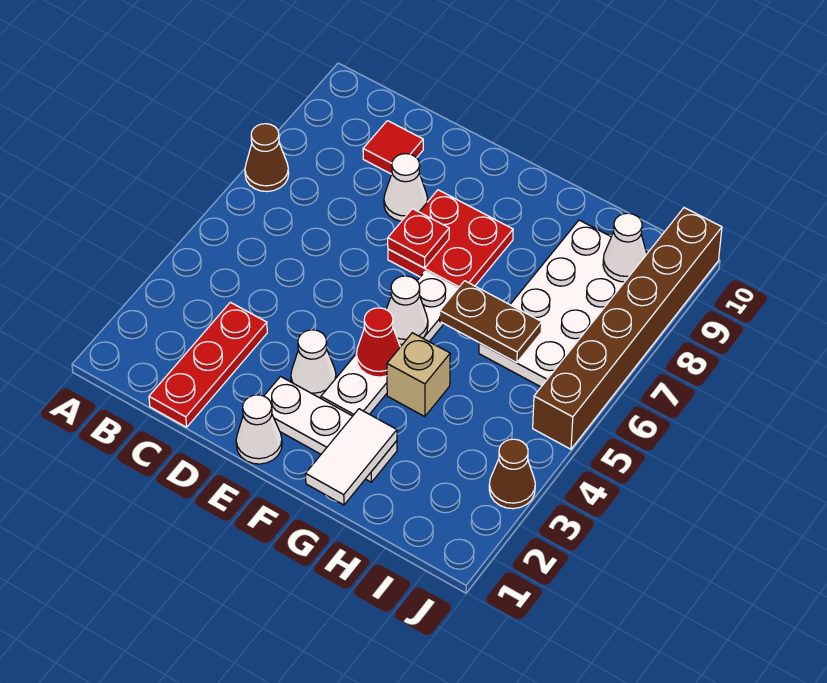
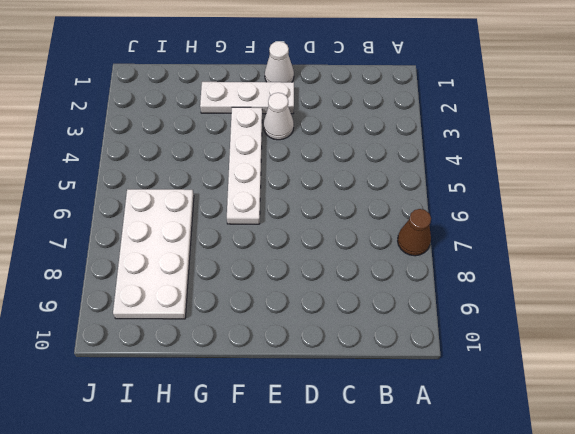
none -> red 1x3 plate [149,302,267,427]
none -> red 1x1 tile [363,121,423,174]
none -> white 1x1 cone [384,154,428,221]

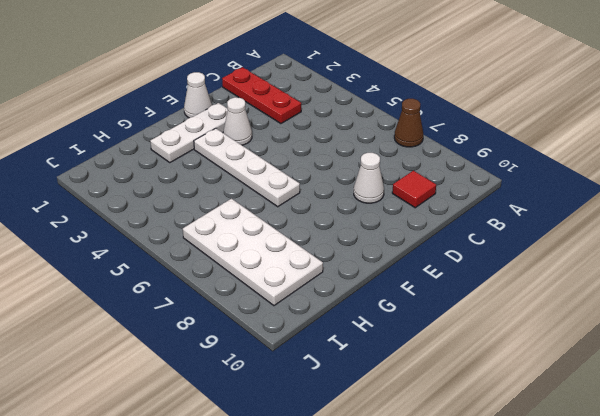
none -> red 2x2 plate [388,190,513,288]
none -> tan 1x1 brick [387,333,450,417]
none -> brown 1x1 cone [489,439,535,509]

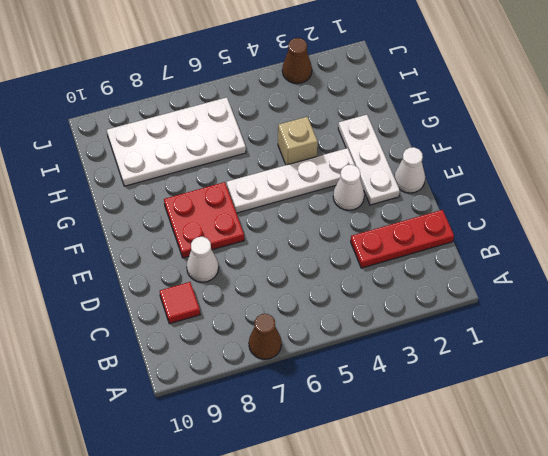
none -> brown 1x6 brick [533,208,722,449]
none -> red 1x1 plate [388,209,449,268]
none -> red 1x1 cone [356,308,400,377]

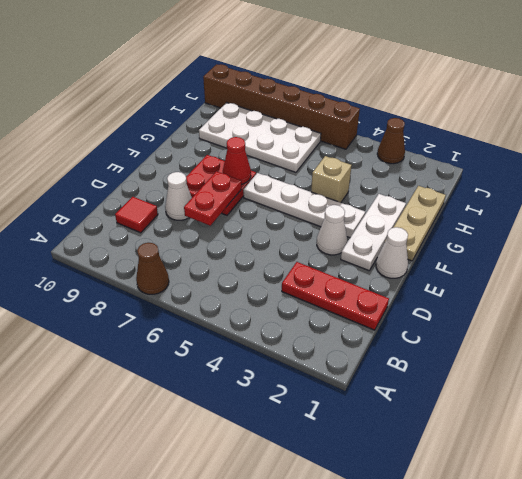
red 1x2 plate [184,171,241,226] -> red 1x1 plate [388,209,449,268]
tan 1x3 plate [386,186,446,261] -> none
red 1x1 cone [223,137,251,184] -> red 1x1 cone moved to [356,308,400,377]
none -> white 1x1 cone [386,276,428,345]
none -> white 1x2 tile [306,409,397,505]
none -> brown 1x2 plate [440,281,542,363]

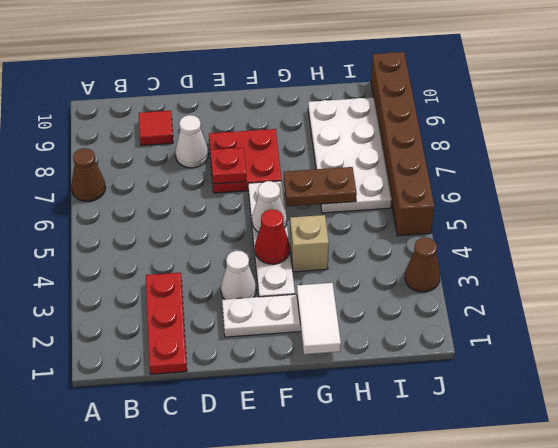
none -> white 1x1 cone [236,395,282,464]
none -> white 1x1 cone [603,213,647,282]

